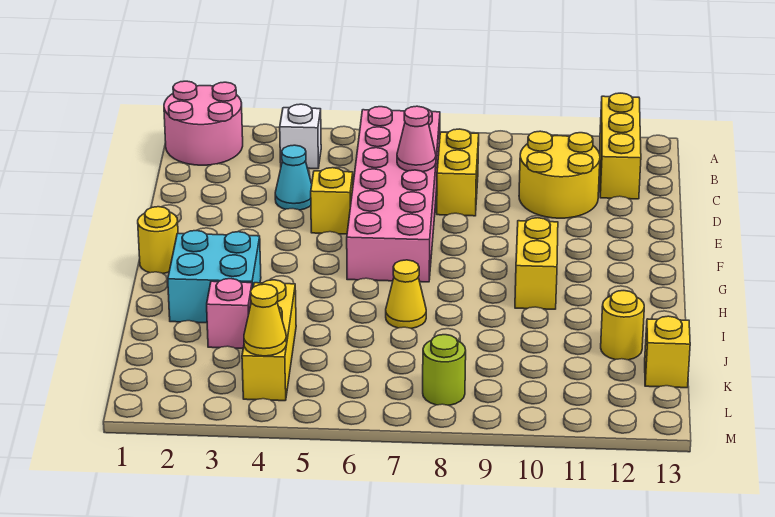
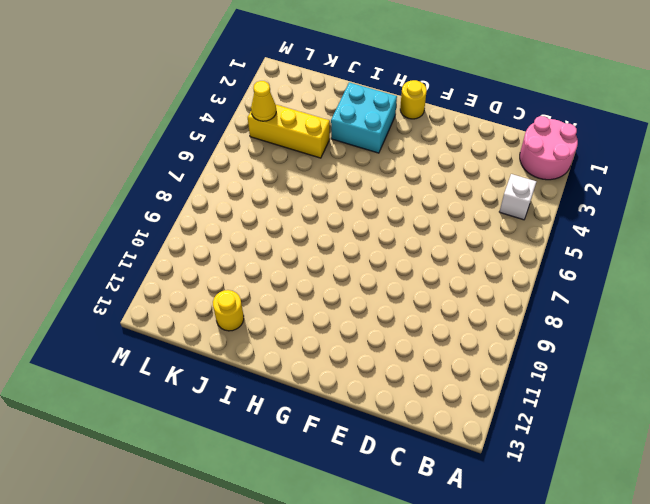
none -> yellow 1x3 brick [600,93,641,199]
none -> pink 2x6 brick [347,107,440,282]
none -> yellow 1x2 brick [437,129,479,216]

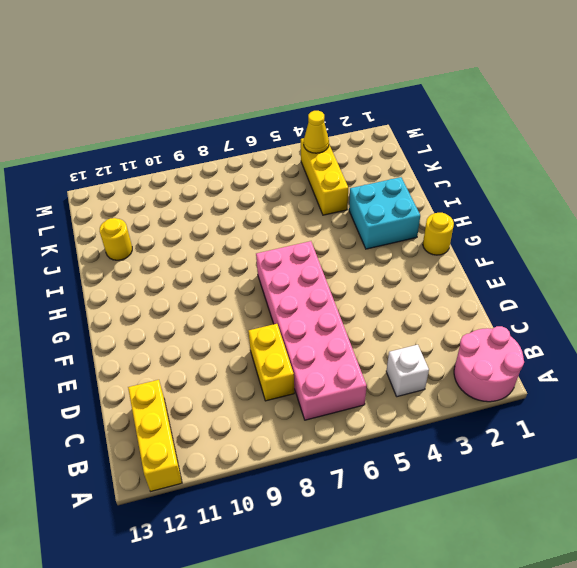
none -> yellow 2x2 round brick [519,131,600,218]
none -> cyan 1x1 cone [275,145,312,210]
none -> yellow 1x1 brick [311,168,353,234]

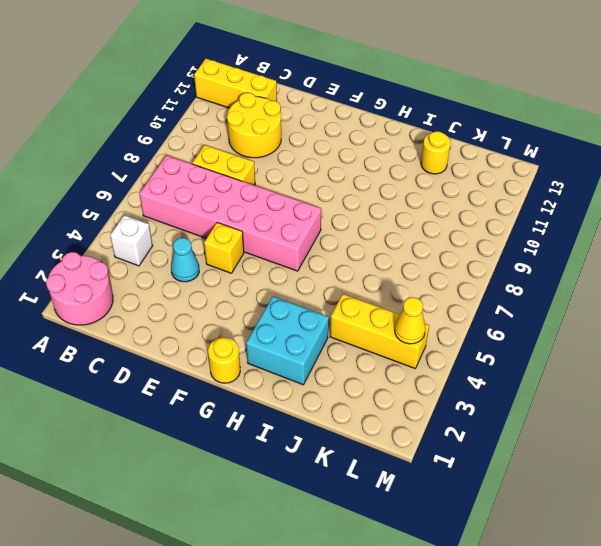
none -> yellow 1x2 brick [515,218,558,309]
none -> yellow 1x1 cone [386,260,426,329]
none -> pink 1x1 brick [207,279,252,348]

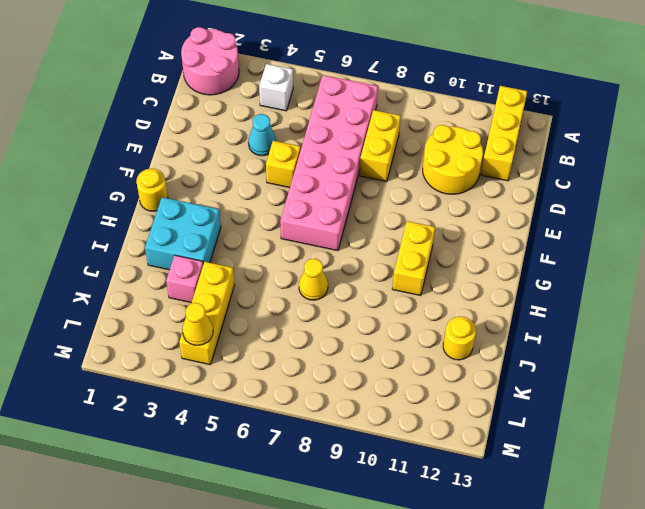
none -> yellow 1x1 brick [645,316,690,388]
none -> lime 1x1 round brick [423,335,466,405]
none -> pink 1x1 cone [397,106,436,172]

